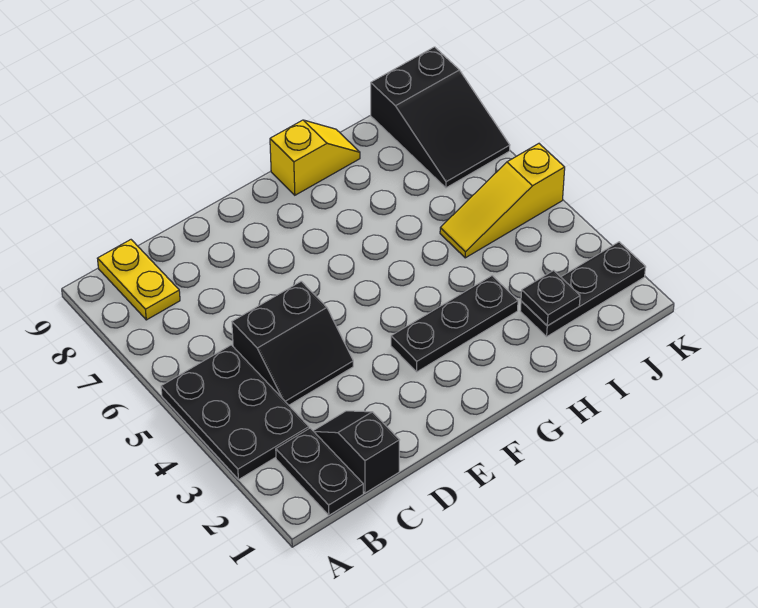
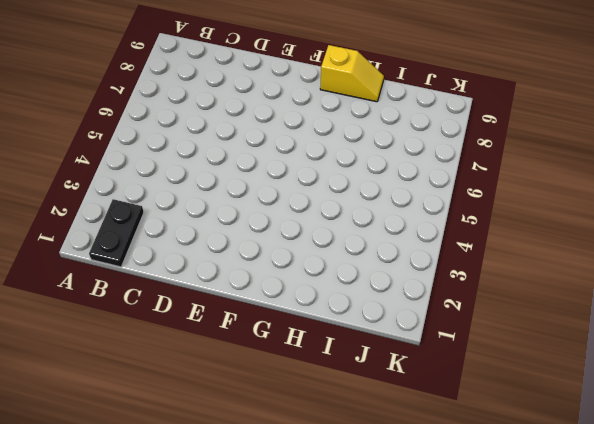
none -> black 2x3 plate [161,345,309,480]
none -> yellow 1x2 plate [98,240,180,320]

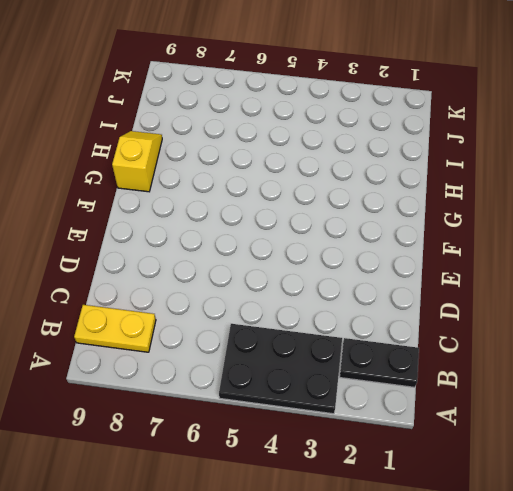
none -> black 1x2 slope [314,411,399,493]
none -> black 2x2 slope [232,281,353,405]

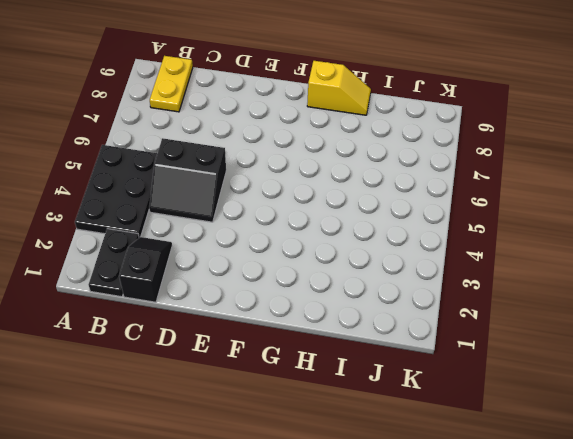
none -> black 1x3 plate [391,276,518,372]
none -> black 1x3 plate [520,242,646,337]

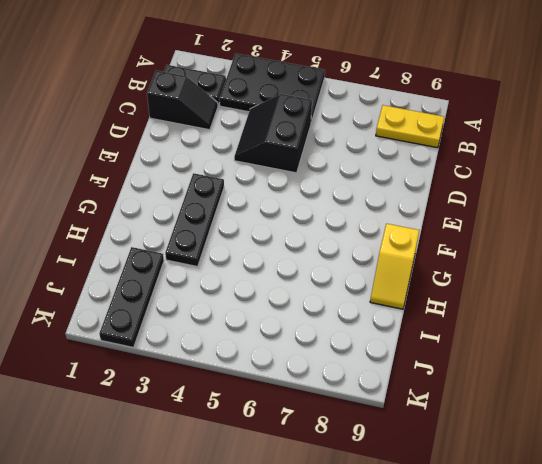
none -> yellow 1x3 slope [440,144,565,258]
none -> black 2x3 slope [371,47,510,188]

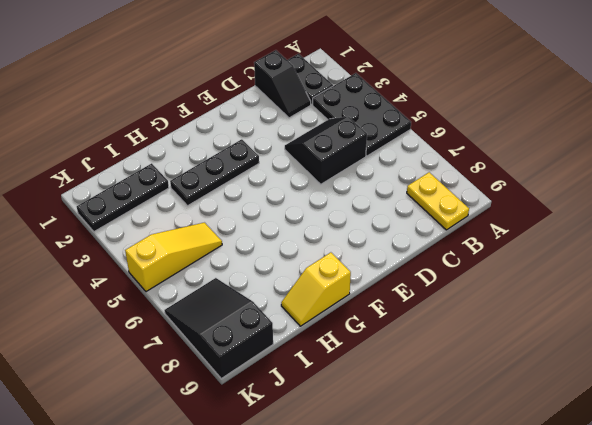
none -> black 1x1 plate [521,270,580,326]

